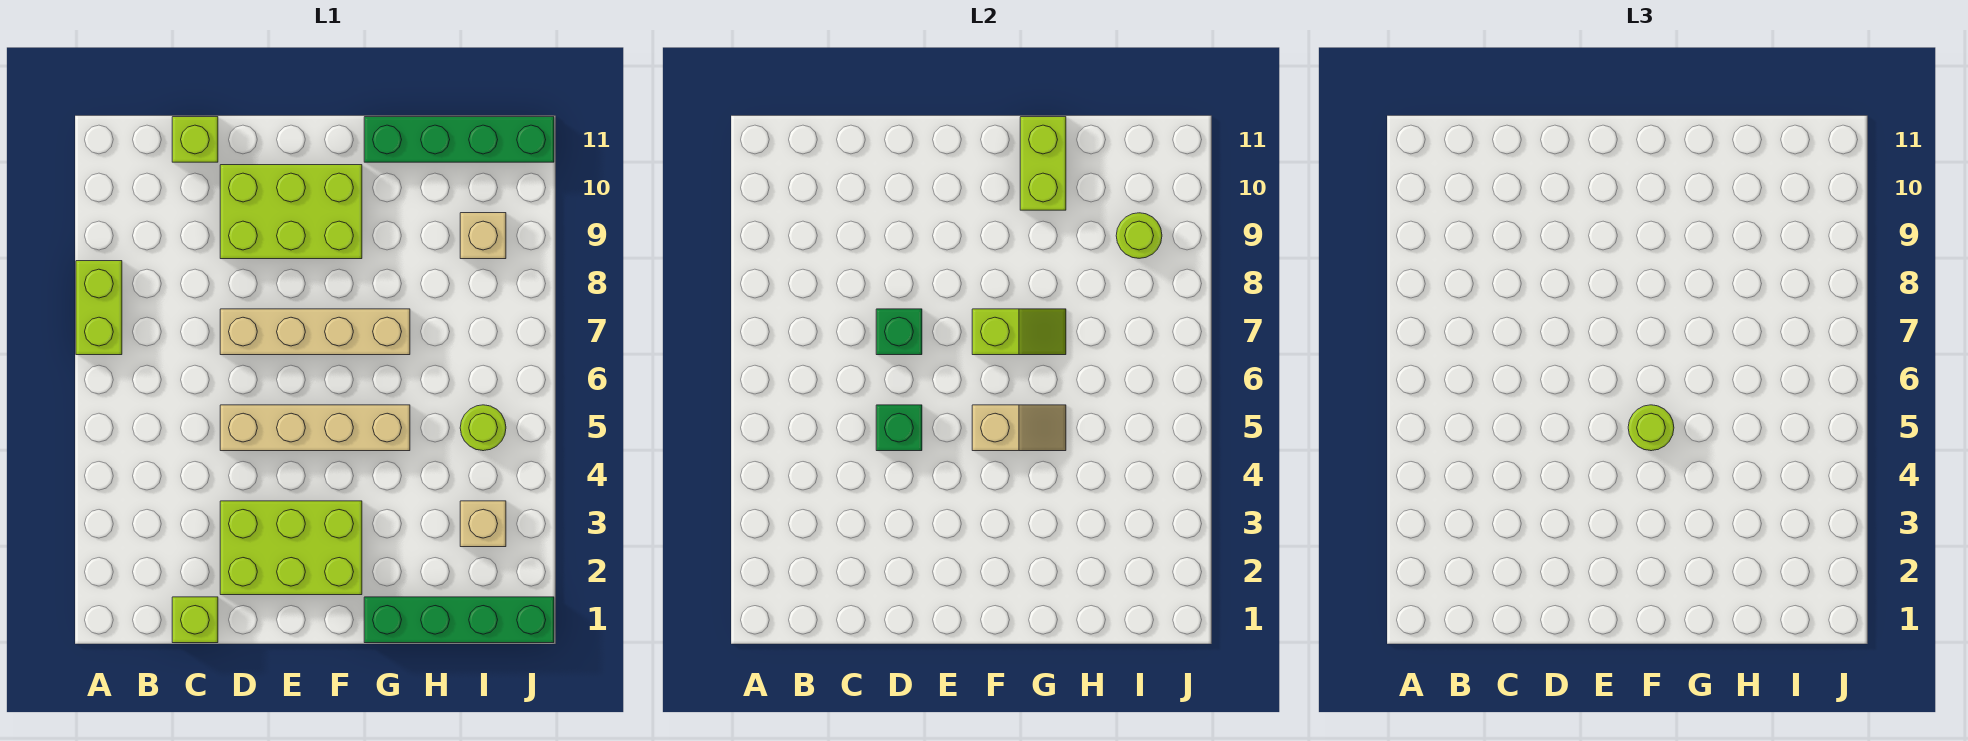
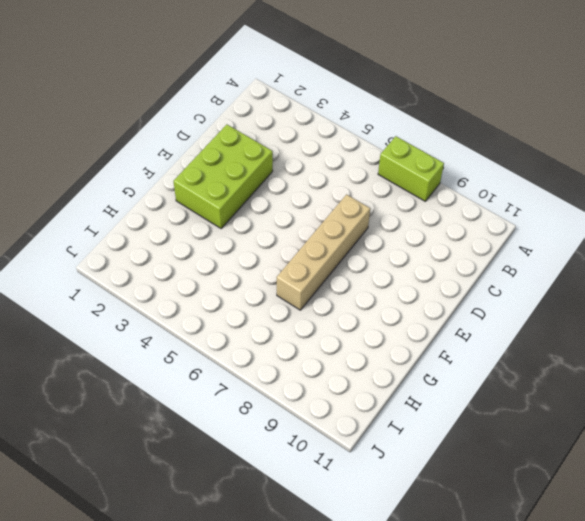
none -> lime 1x1 brick [172,597,218,643]
none -> lime 1x1 brick [172,117,218,162]
none -> tan 1x4 brick [220,405,410,451]

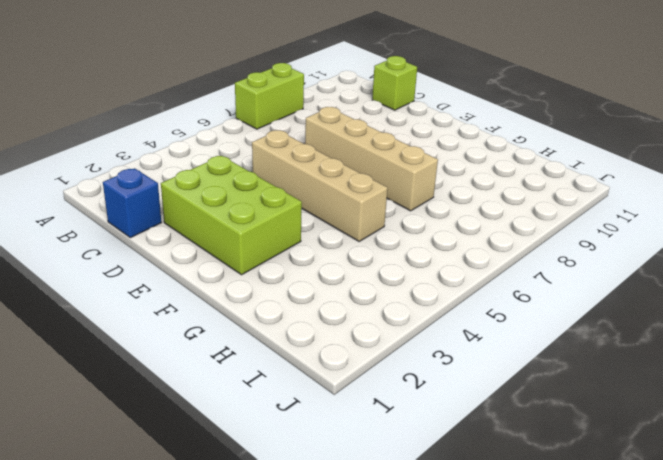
blue 1x1 brick [103,168,162,238] -> lime 1x1 brick [172,597,218,643]
none -> lime 2x3 brick [220,165,362,259]
none -> green 1x4 brick [364,597,554,643]
none -> green 1x4 brick [364,117,554,162]

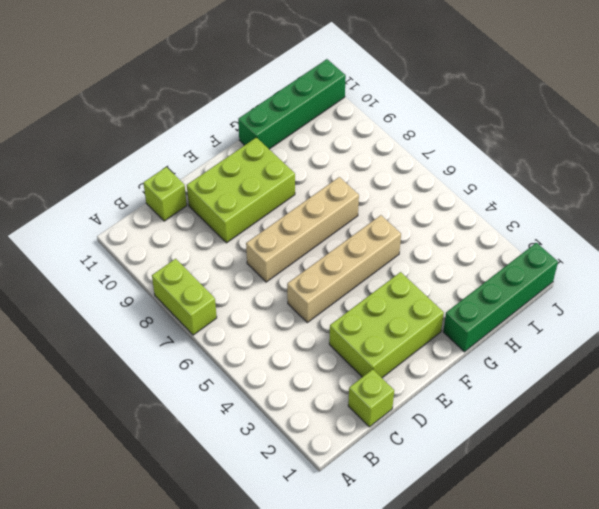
none -> tan 1x1 brick [460,501,506,547]
none -> lime 1x1 round brick [460,405,506,451]
none -> tan 1x1 brick [460,213,506,259]

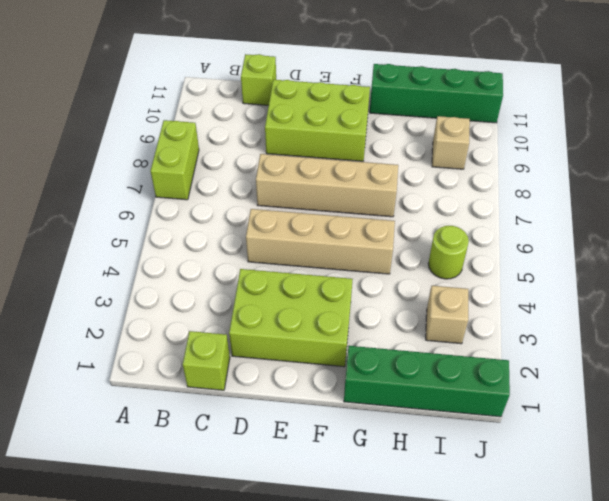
none -> green 1x1 brick [876,405,922,451]
none -> green 1x1 brick [876,309,922,355]
none -> tan 1x2 slope [972,405,1066,451]

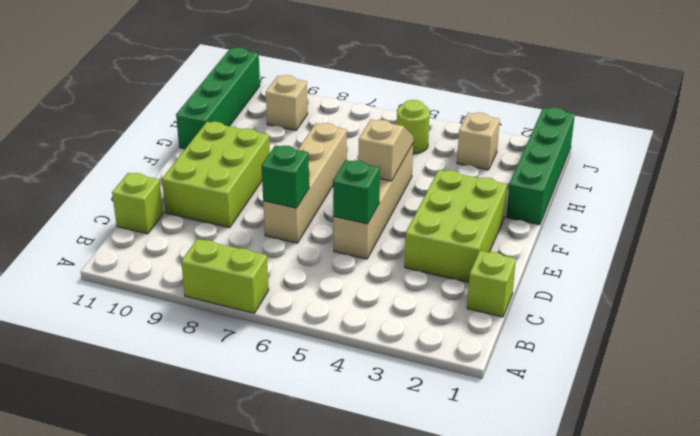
none -> lime 1x2 slope [972,309,1066,355]
none -> lime 1x2 brick [1020,117,1066,210]
none -> lime 1x1 round brick [1116,213,1162,258]

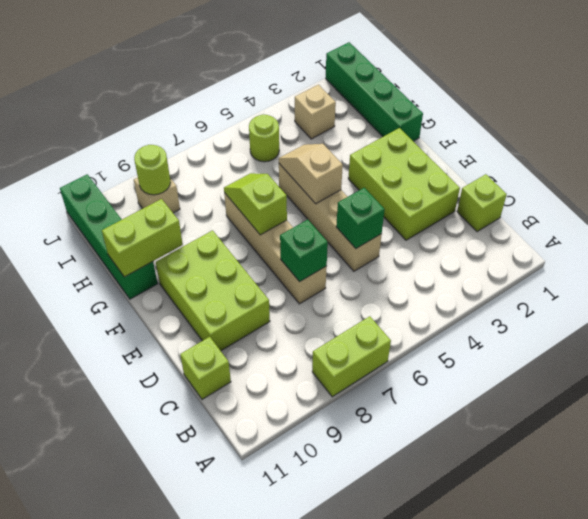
none -> lime 1x1 round brick [1628,405,1674,451]

